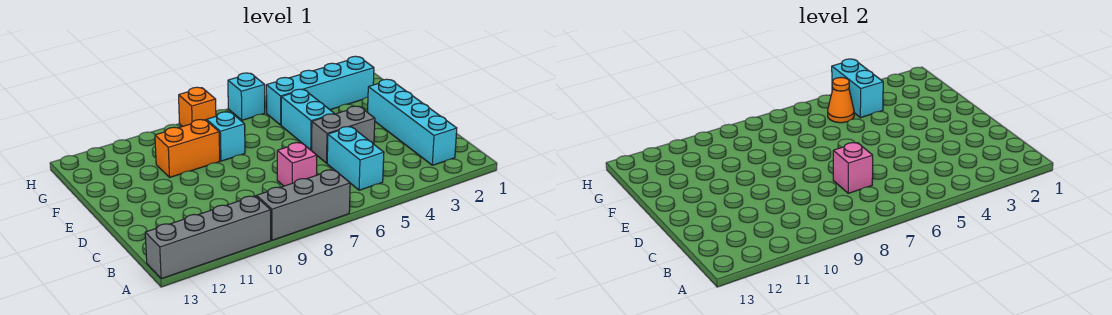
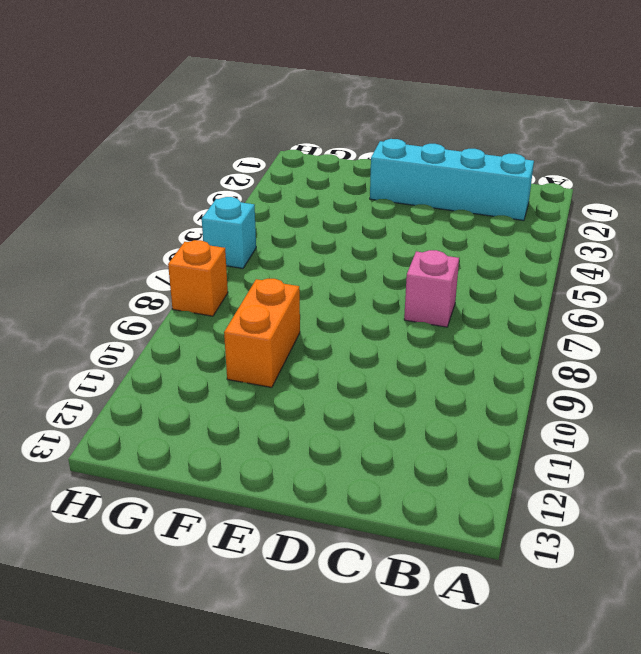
none -> grey 1x3 brick [257,170,350,240]
none -> grey 1x4 brick [145,196,271,279]
none -> cyan 1x2 brick [327,127,384,190]

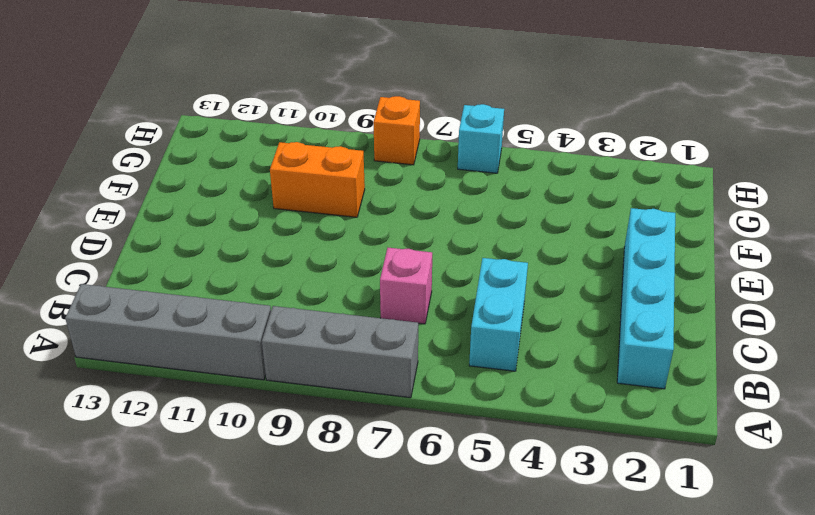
none -> grey 1x2 brick [312,106,375,163]
none -> cyan 1x2 brick [281,89,334,150]
none -> cyan 1x1 brick [207,112,245,161]

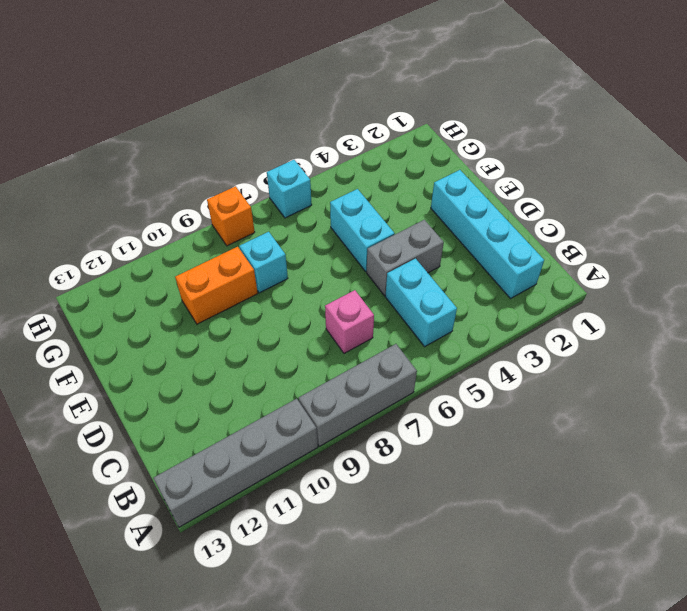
none -> cyan 1x4 brick [266,56,374,125]
none -> pink 1x1 brick [833,143,873,193]
none -> cyan 1x2 brick [832,59,883,118]

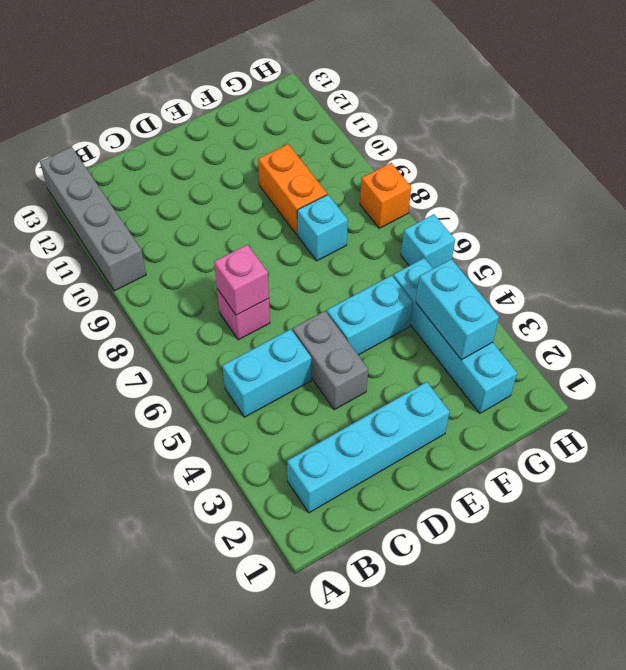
cyan 1x2 brick [416,259,499,360] -> cyan 1x2 brick turned to [832,59,883,118]
none -> grey 1x3 brick [257,170,350,240]
none -> orange 1x1 cone [828,78,854,123]

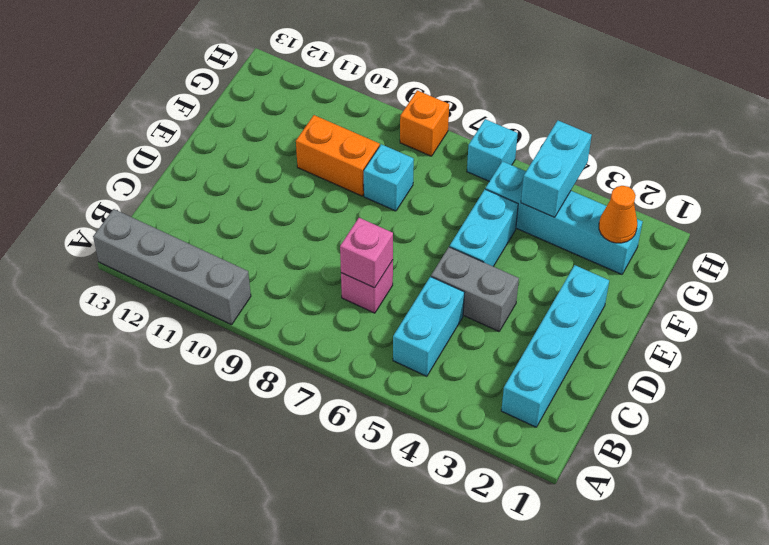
orange 1x1 cone [599,186,637,243] -> orange 1x1 cone moved to [828,78,854,123]
none -> grey 1x3 brick [257,170,350,240]

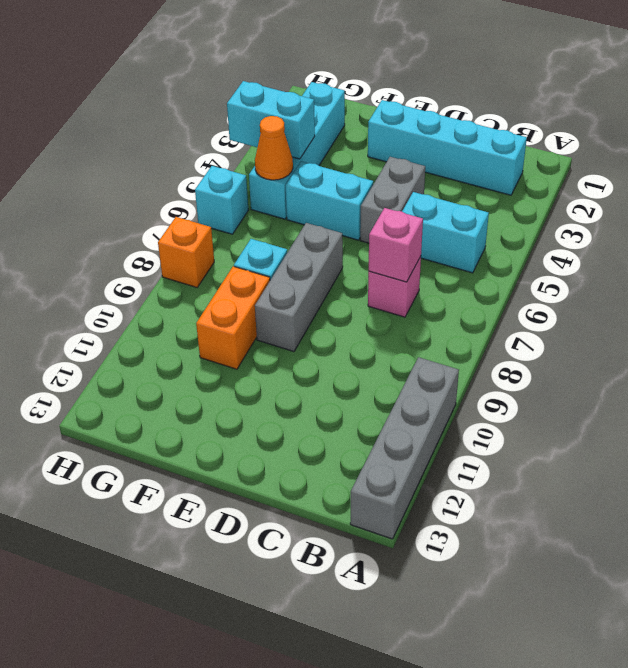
grey 1x3 brick [255,223,343,352] -> grey 1x3 brick moved to [257,170,350,240]

